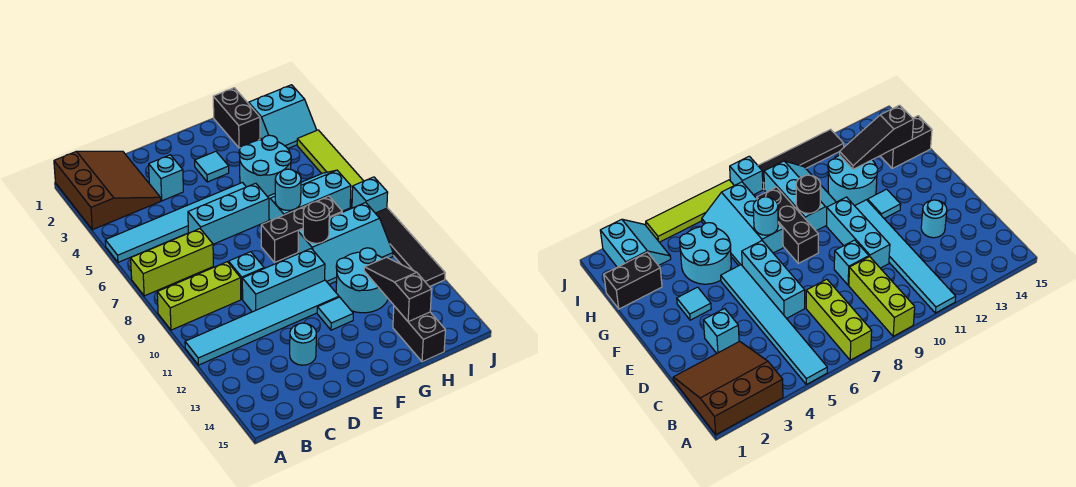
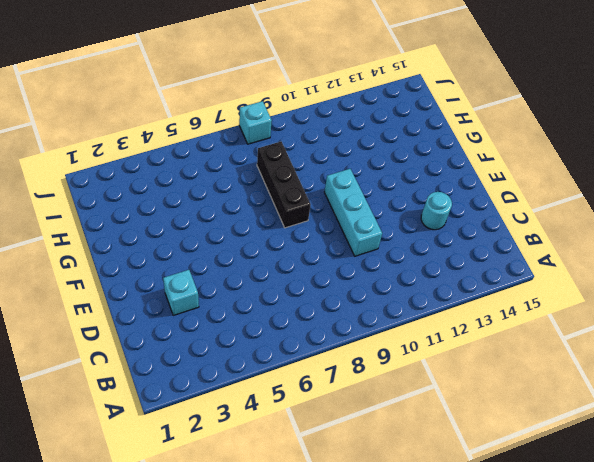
none -> brown 3x3 slope [54,151,161,230]
none -> cyan 1x6 tile [105,183,246,262]
none -> lime 1x3 brick [131,229,213,296]

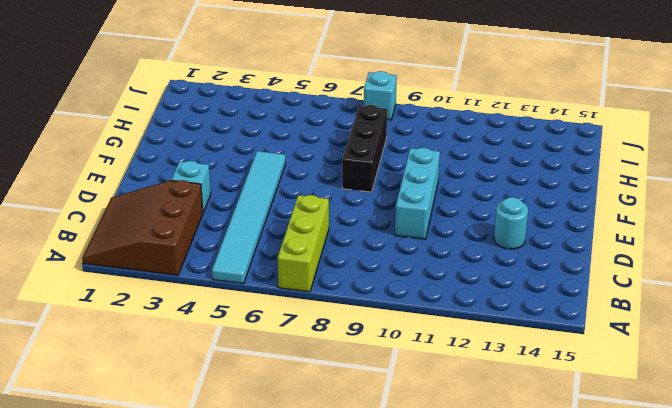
brown 3x3 slope [82,180,203,275] -> brown 3x3 slope turned to [54,151,161,230]
none -> lime 1x3 brick [157,262,241,330]
none -> cyan 1x6 tile [185,280,339,365]
none -> cyan 1x3 brick [188,183,269,244]

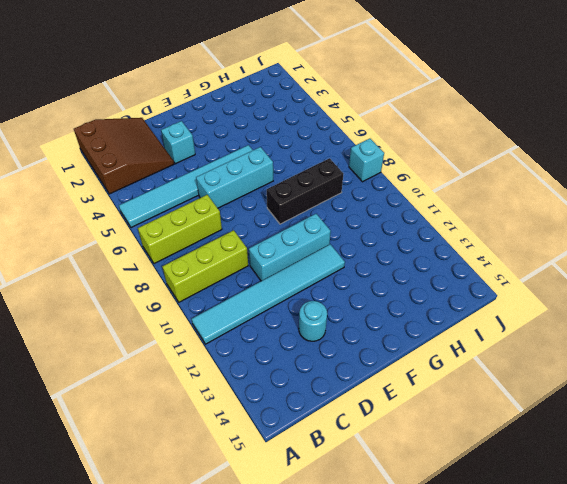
none -> cyan 1x1 brick [229,252,264,299]
none -> cyan 1x1 tile [195,151,229,182]
none -> cyan 1x1 tile [317,297,353,330]

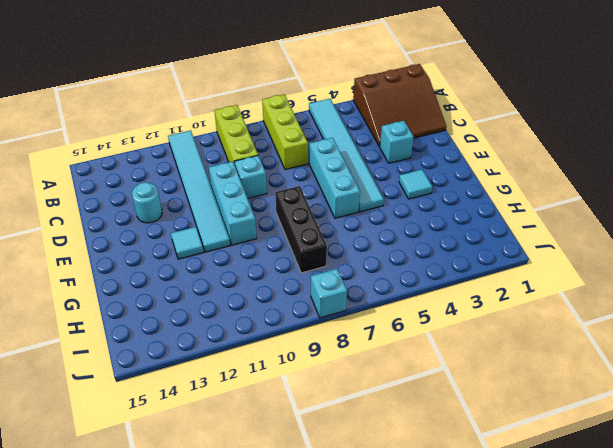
none -> cyan 2x2 round brick [239,135,291,197]
none -> cyan 2x3 slope [268,170,351,221]
none -> cyan 2x3 slope [298,203,393,284]

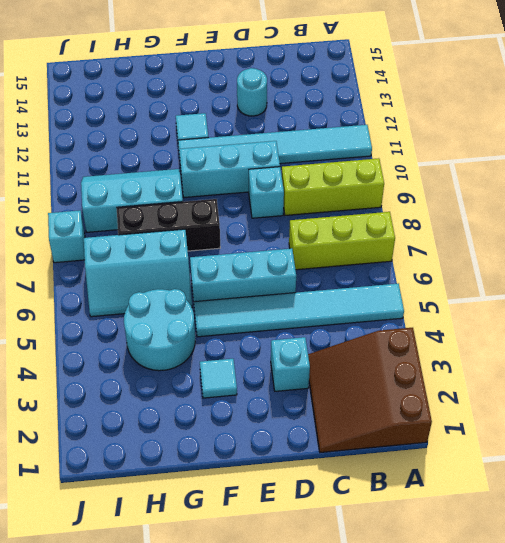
none -> cyan 2x2 round brick [336,248,388,313]
none -> black 1x2 brick [213,88,260,148]
none -> black 1x2 brick [393,306,445,362]

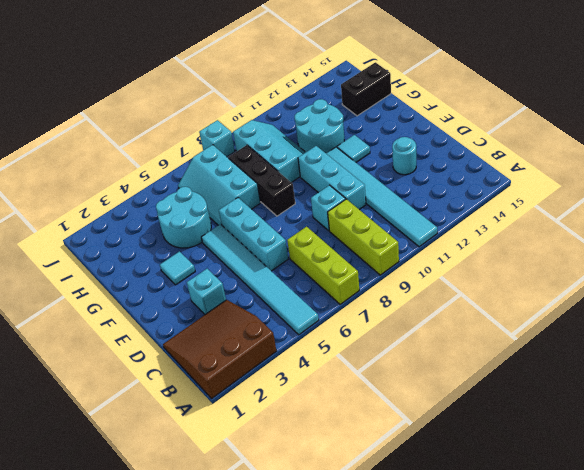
none -> black 1x2 brick [213,88,260,148]
none -> cyan 2x2 slope [249,85,317,149]
none -> lime 1x4 tile [297,130,363,207]

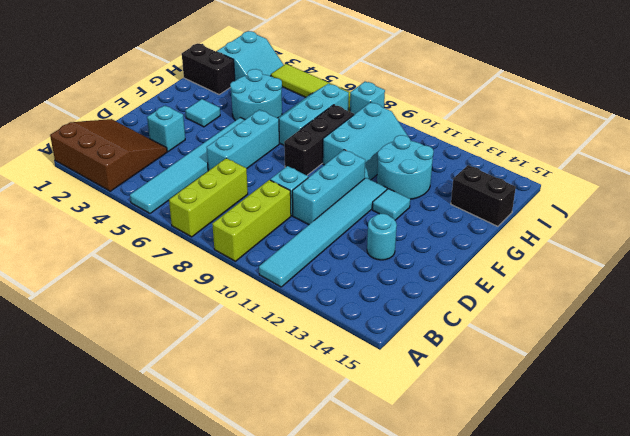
none -> black 1x4 tile [376,208,445,287]
none -> cyan 1x1 round brick [275,169,301,210]
none -> black 1x1 round brick [303,202,329,243]

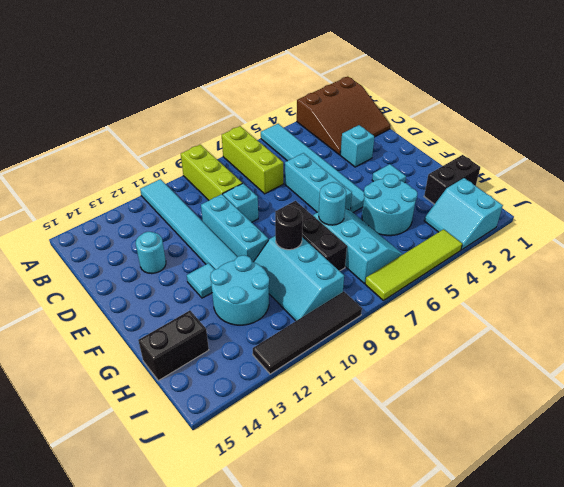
none -> cyan 1x1 brick [352,177,388,213]
none -> black 1x3 slope [364,257,432,322]

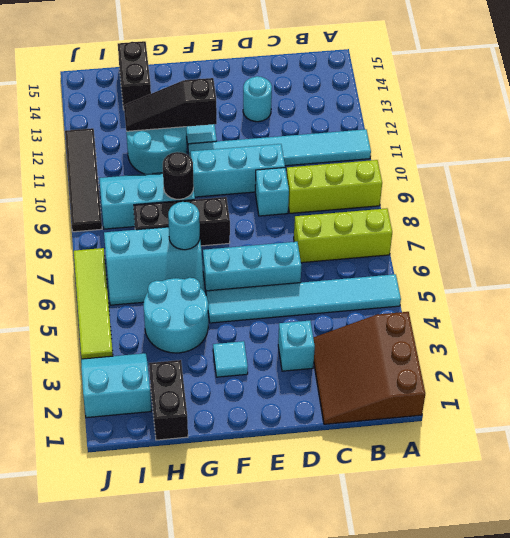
black 1x3 slope [124,78,217,131] -> black 1x3 slope turned to [364,257,432,322]
none -> cyan 1x1 brick [352,177,388,213]

